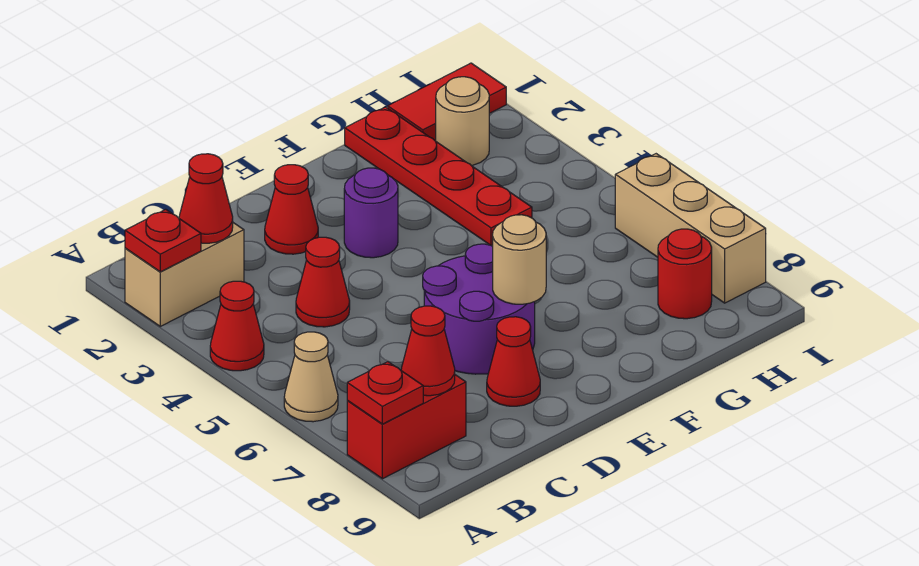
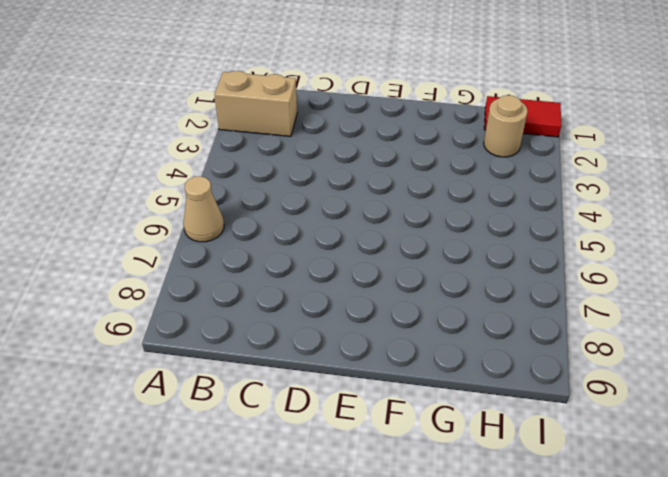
none -> red 1x1 cone [210,281,264,371]
none -> red 1x2 brick [347,375,466,479]
none -> red 1x1 cone [296,237,350,327]

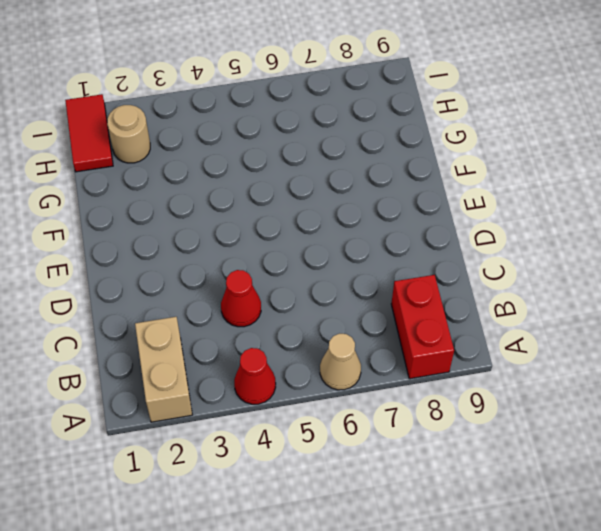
none -> red 1x1 cone [265,165,318,254]
none -> purple 2x2 round brick [423,244,535,374]
none -> red 1x1 cone [487,317,540,406]

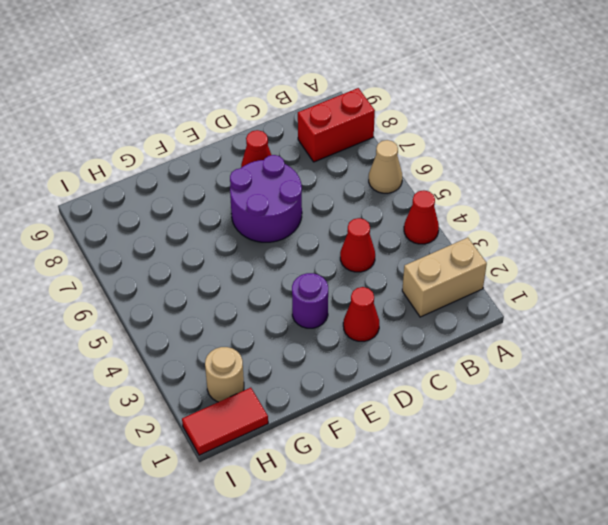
none -> red 1x4 plate [345,107,532,246]
none -> red 1x1 round brick [658,229,712,319]
none -> tan 1x3 brick [615,154,766,303]

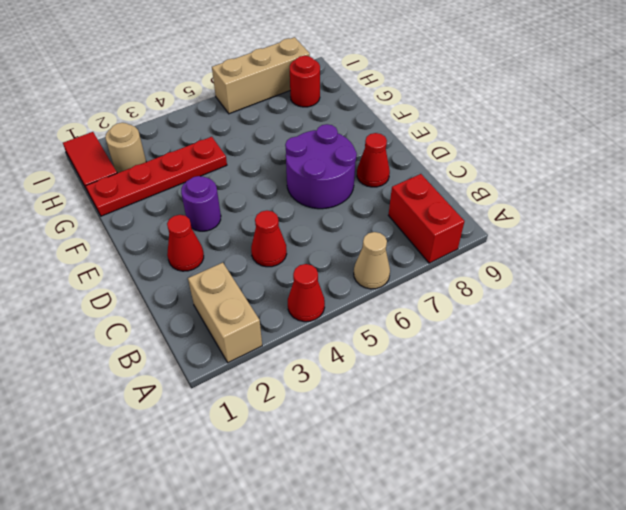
none -> red 1x1 plate [125,209,201,272]
none -> red 1x1 plate [347,362,423,424]
none -> red 1x1 cone [179,154,233,243]

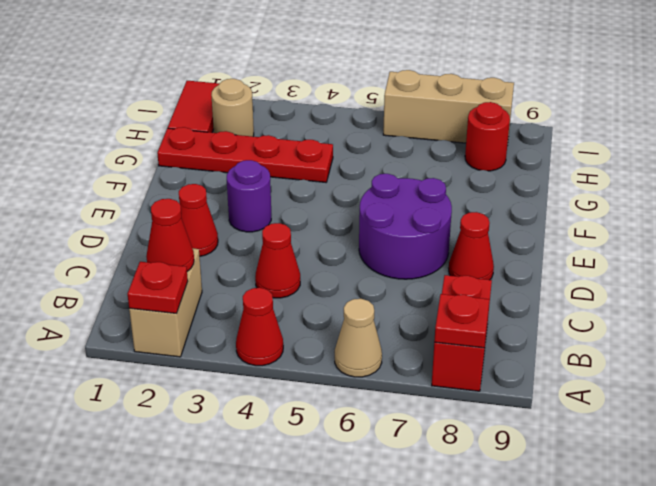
none -> red 1x1 cone [401,306,455,396]
none -> tan 1x1 round brick [493,215,546,304]

